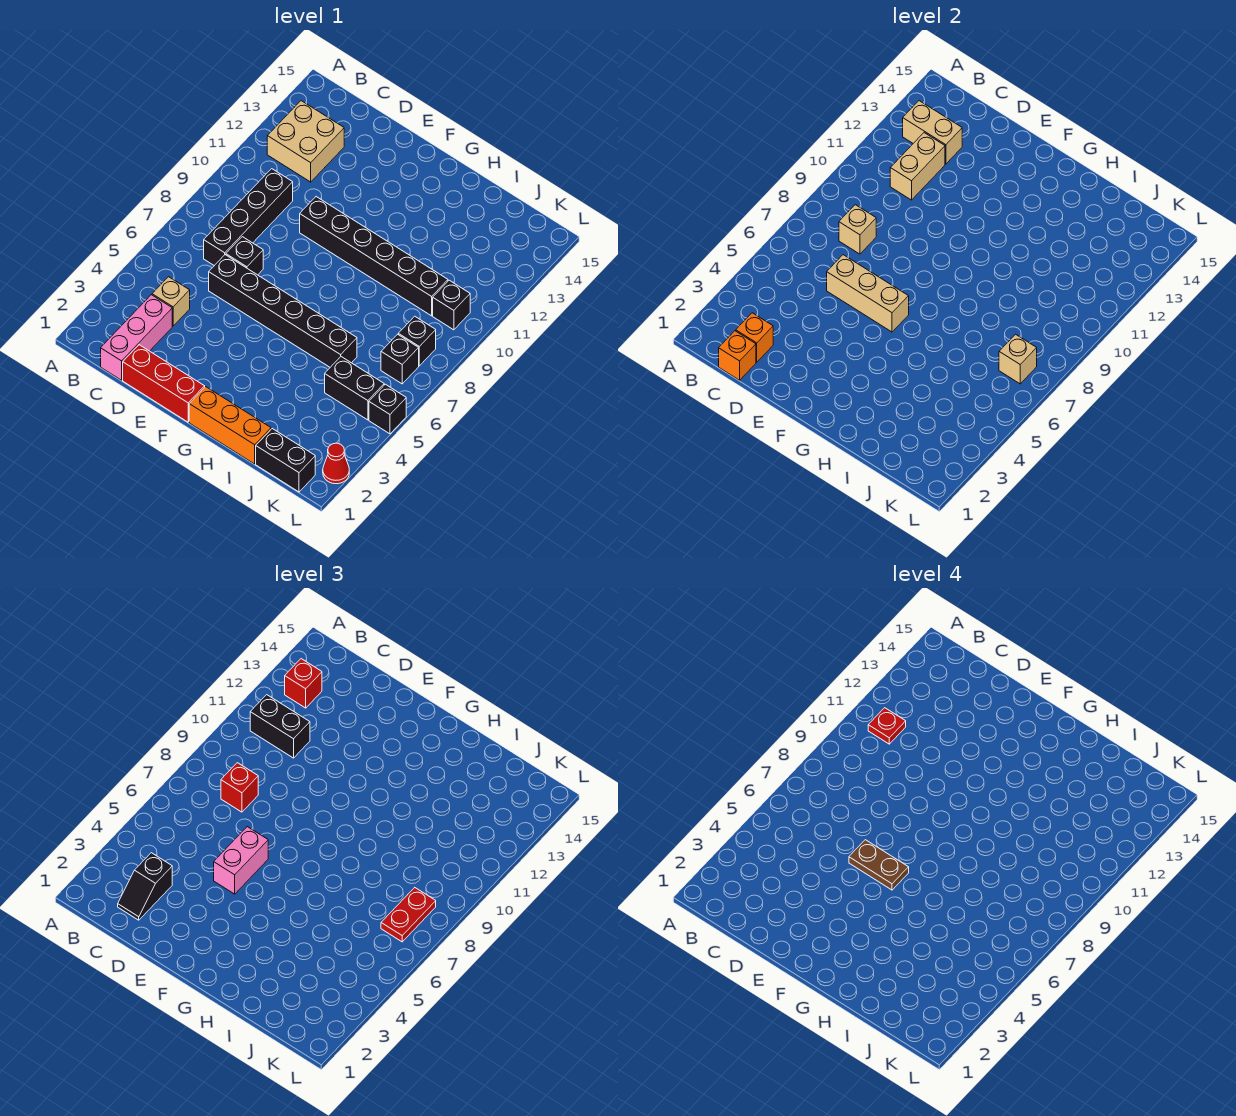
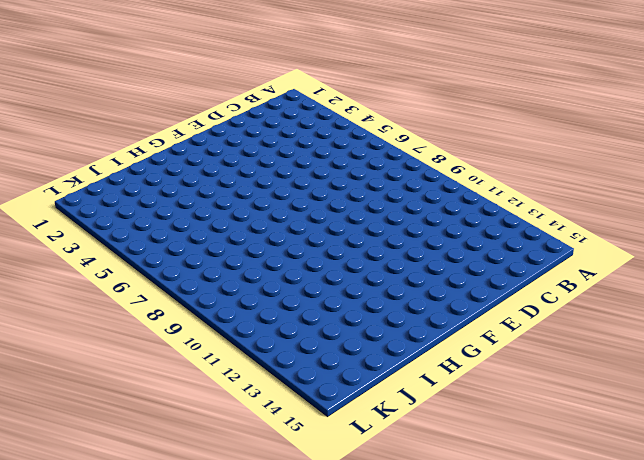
none -> tan 2x2 brick [267,101,344,182]
none -> pink 1x3 brick [101,295,172,380]
none -> tan 1x1 brick [152,277,190,326]
none -> black 1x4 brick [204,169,293,266]

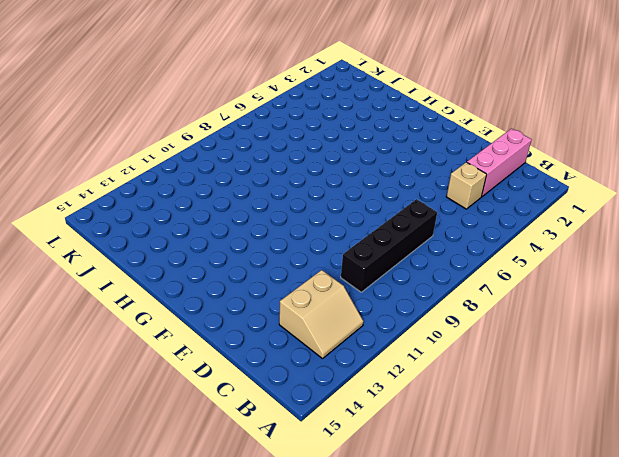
tan 2x2 slope [279,270,364,359] -> tan 2x2 brick [267,101,344,182]
none -> red 1x3 brick [123,345,205,422]
none -> black 1x6 brick [209,255,357,367]
none -> black 1x1 brick [226,237,263,275]
none -> black 1x6 brick [300,197,448,316]

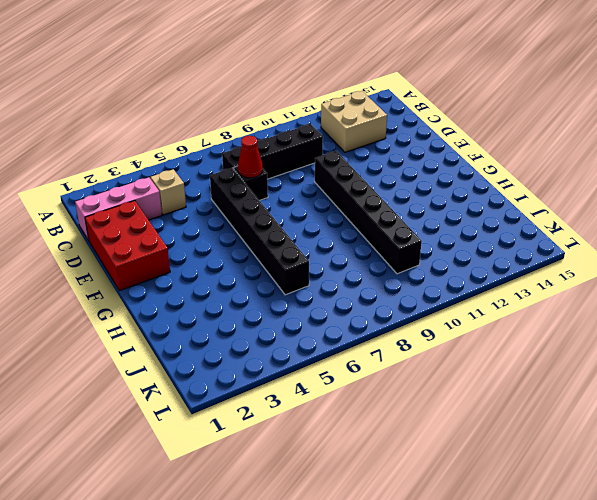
red 2x3 brick [85,201,170,291] -> red 1x3 brick [123,345,205,422]
red 1x1 cone [238,136,263,178] -> red 1x1 cone moved to [323,443,349,484]
none -> orange 1x3 brick [189,387,271,464]
none -> black 1x2 brick [256,429,315,492]
none -> black 1x2 brick [325,357,384,420]
none -> black 1x1 brick [381,334,419,384]

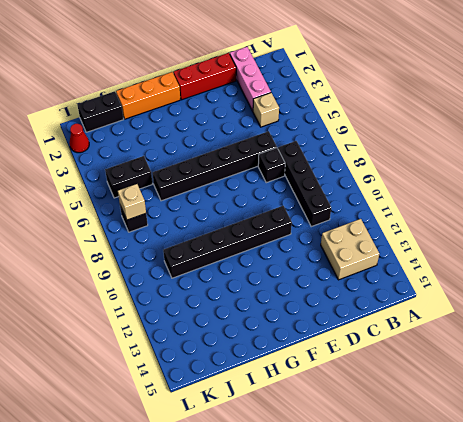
none -> black 1x1 brick [398,316,436,366]
none -> black 1x1 brick [433,280,470,330]
none -> black 1x1 brick [369,384,406,434]
none -> tan 1x2 brick [903,101,962,164]

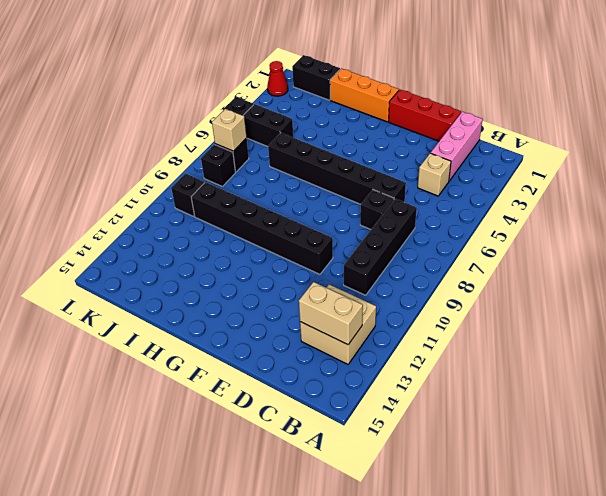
none -> orange 1x1 brick [719,331,756,380]
none -> orange 1x1 brick [736,313,773,362]
none -> tan 1x1 brick [839,205,876,254]
none -> tan 1x2 brick [890,133,945,200]

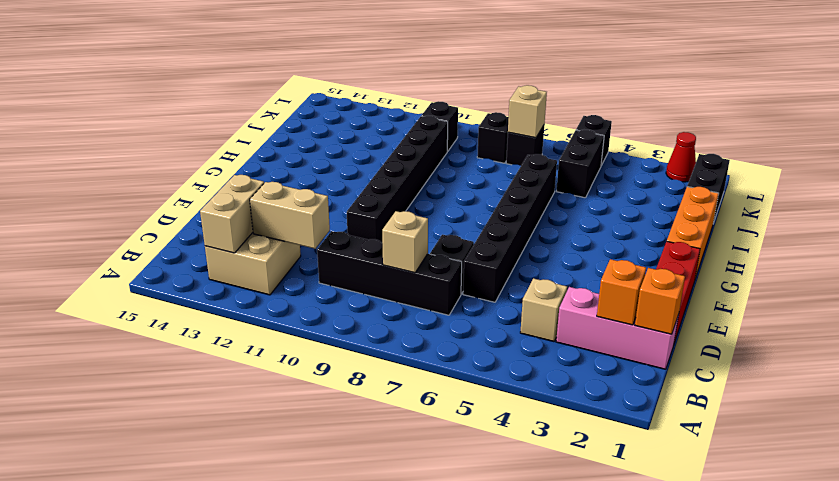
none -> tan 1x3 brick [827,255,909,332]
none -> black 1x2 brick [250,695,310,758]
none -> red 1x1 brick [285,659,322,708]
none -> black 1x2 slope [118,853,172,920]

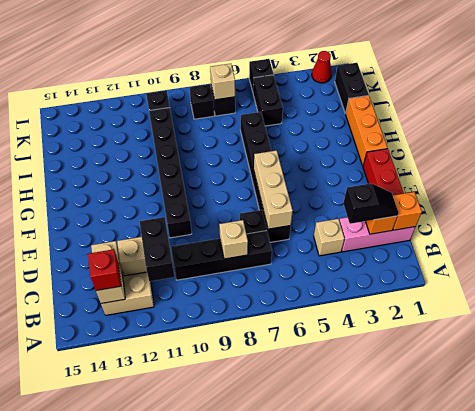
none -> red 1x1 brick [221,763,258,812]
none -> pink 1x2 brick [214,827,268,894]
none -> red 1x2 plate [381,888,436,942]
none -> red 1x1 plate [868,708,906,744]

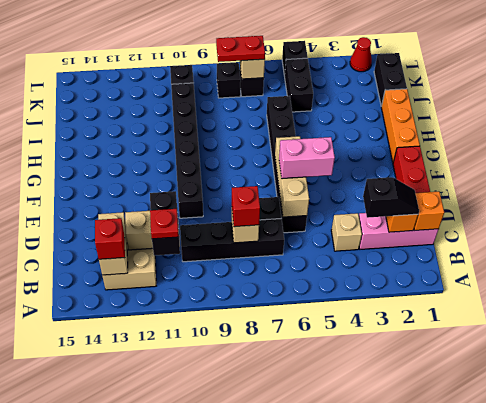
none -> brown 1x2 plate [849,840,909,890]

